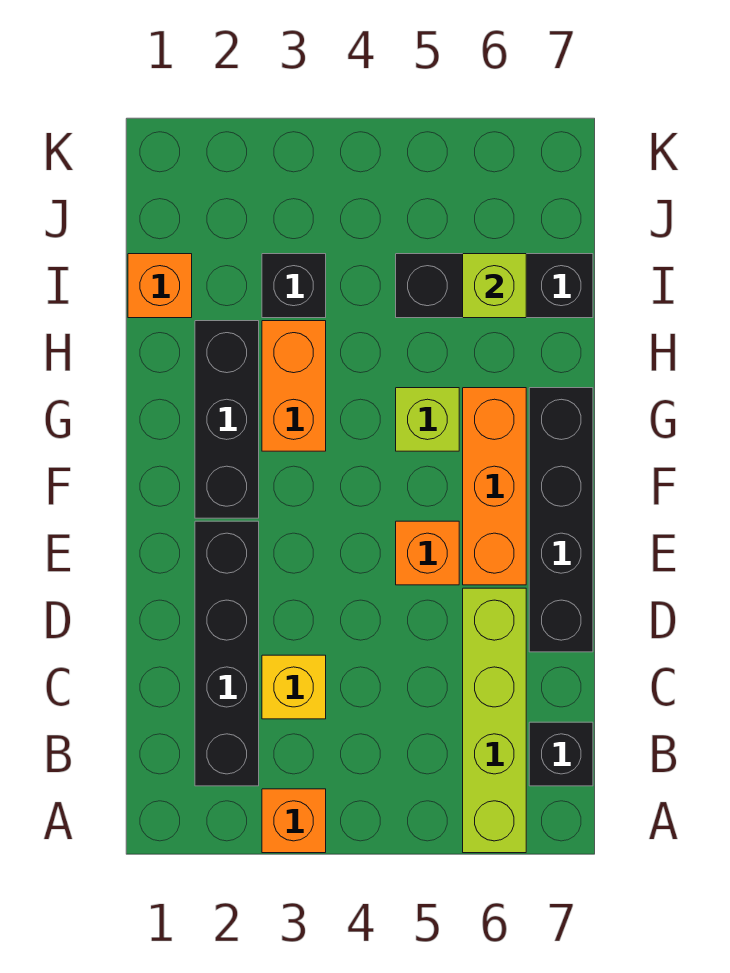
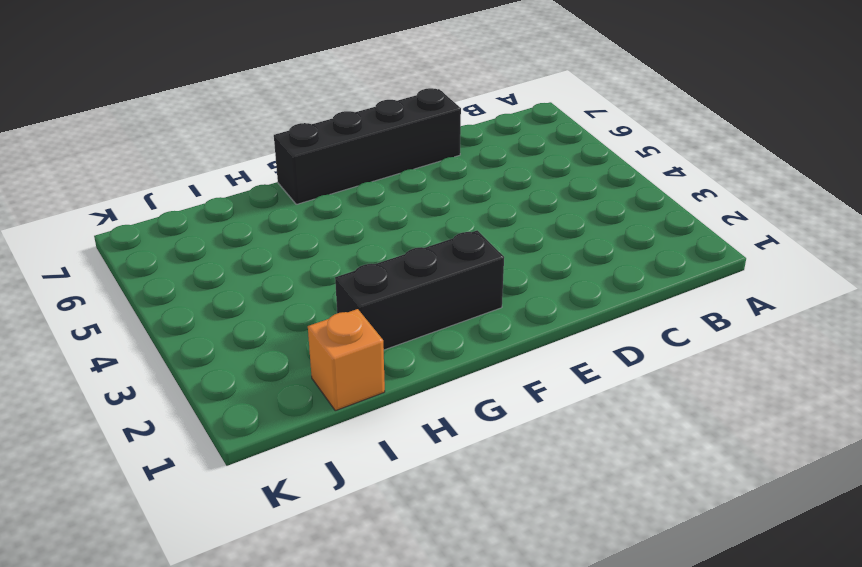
none -> orange 1x1 brick [262,789,326,853]
none -> lime 1x4 brick [463,588,526,853]
none -> black 1x4 brick [195,521,259,786]

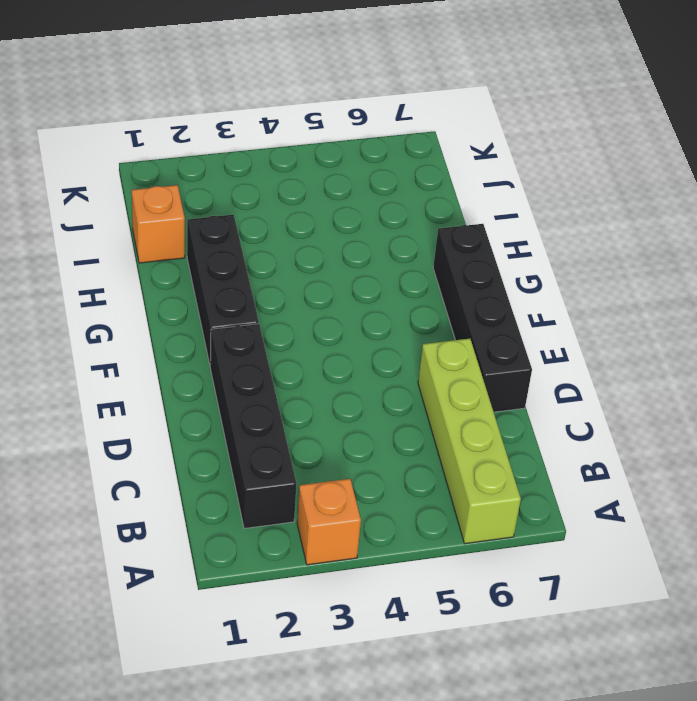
none -> black 1x1 brick [529,722,593,786]
none -> yellow 1x1 brick [262,655,326,719]
none -> orange 1x1 brick [396,521,459,585]

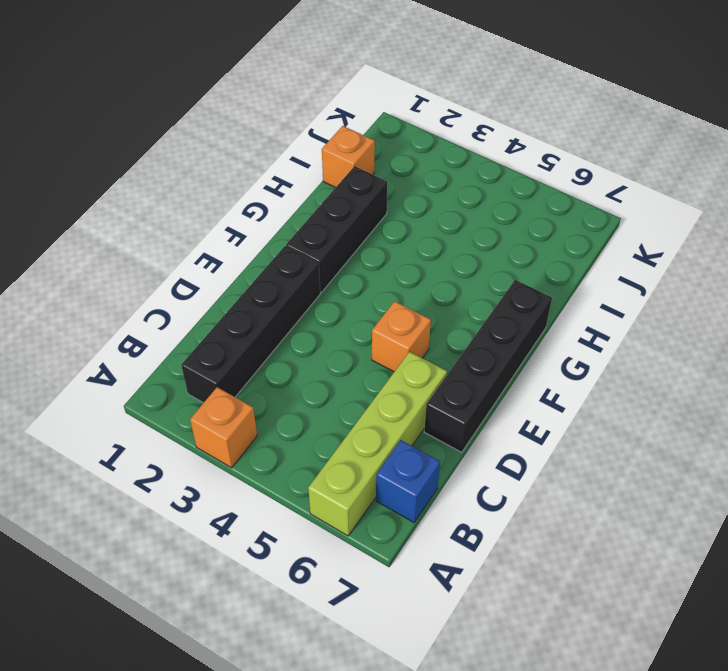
blue 1x1 brick [376,440,440,522] -> black 1x1 brick [529,722,593,786]
none -> yellow 1x1 brick [262,655,326,719]
none -> orange 1x3 brick [463,388,526,585]
none -> orange 1x2 brick [262,321,326,451]

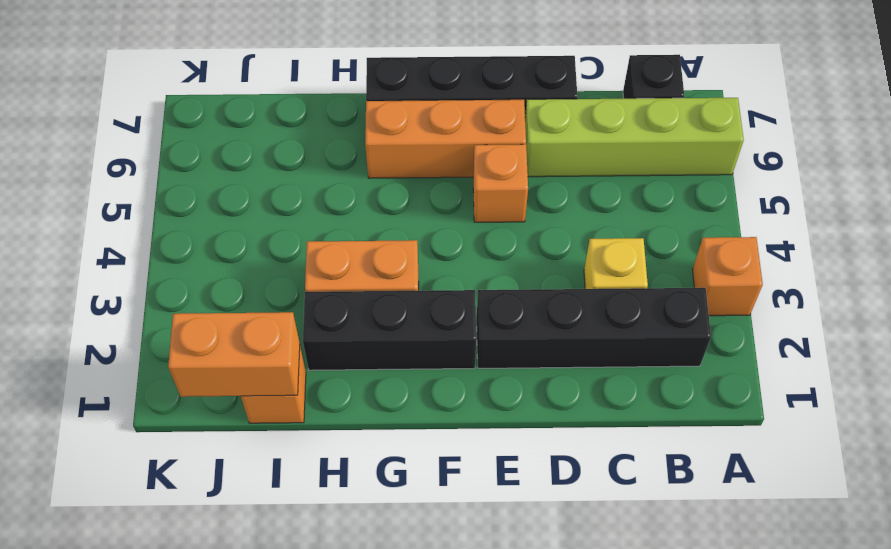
orange 1x2 brick [168,312,300,397] -> none
none -> lime 1x1 brick [396,388,459,451]
none -> black 1x1 brick [262,254,326,318]
none -> black 1x3 brick [396,254,593,318]

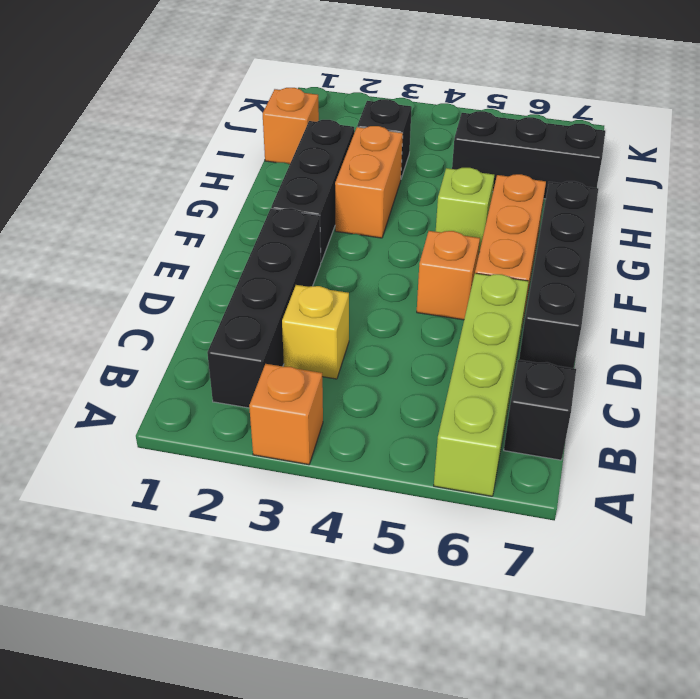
none -> lime 1x1 brick [463,254,526,318]

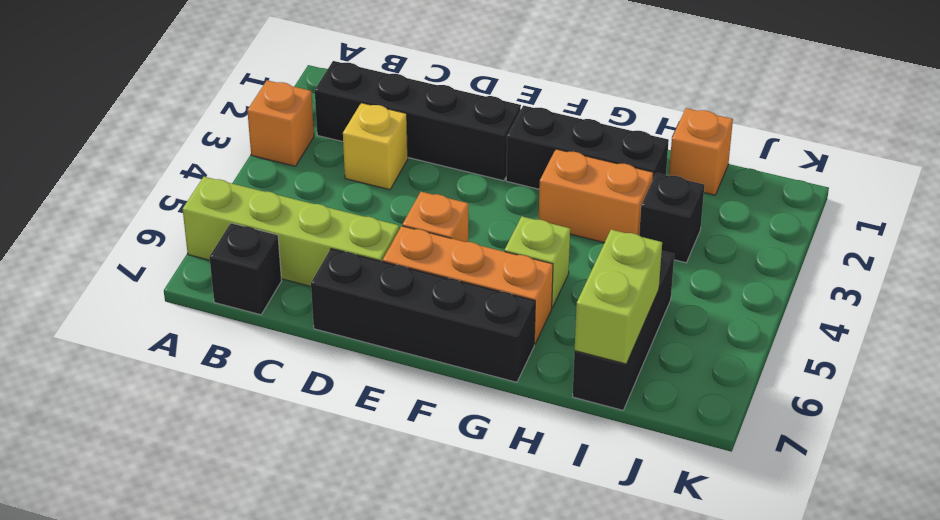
lime 1x2 brick [575,230,662,364] -> lime 1x1 brick [463,254,526,318]

